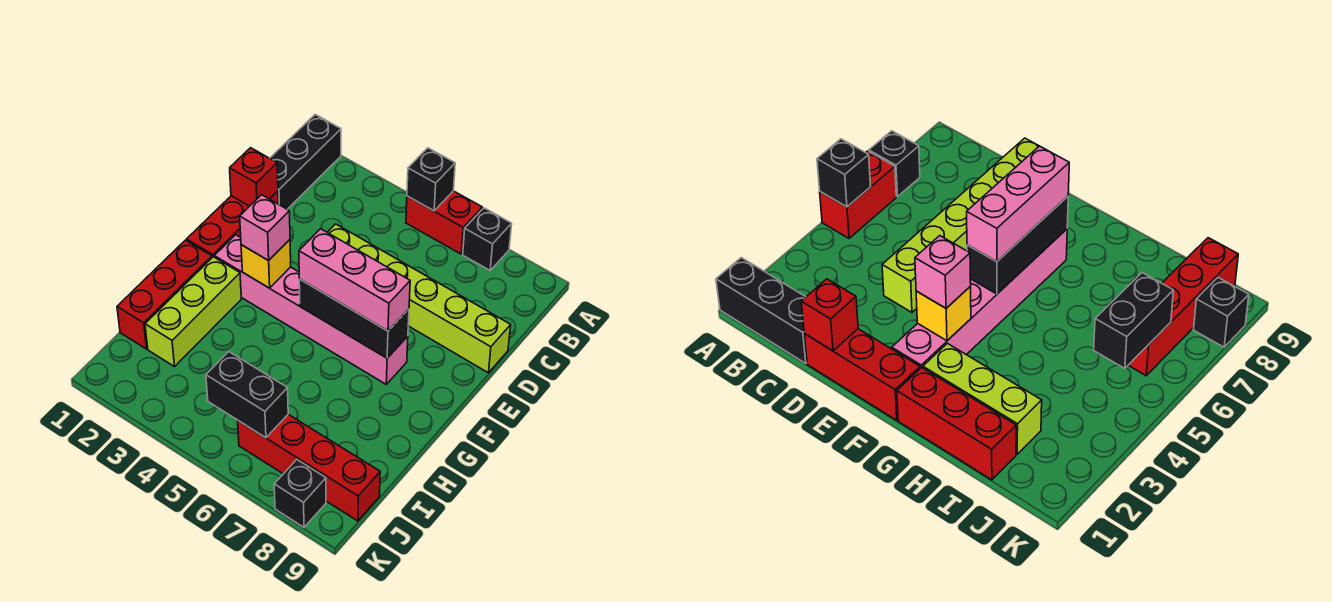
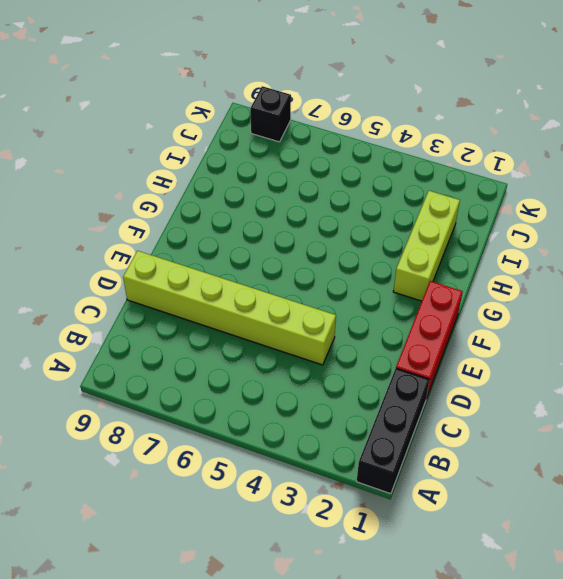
none -> red 1x2 brick [406,191,482,254]
none -> black 1x1 brick [463,208,512,270]
none -> pink 1x6 brick [214,235,408,384]

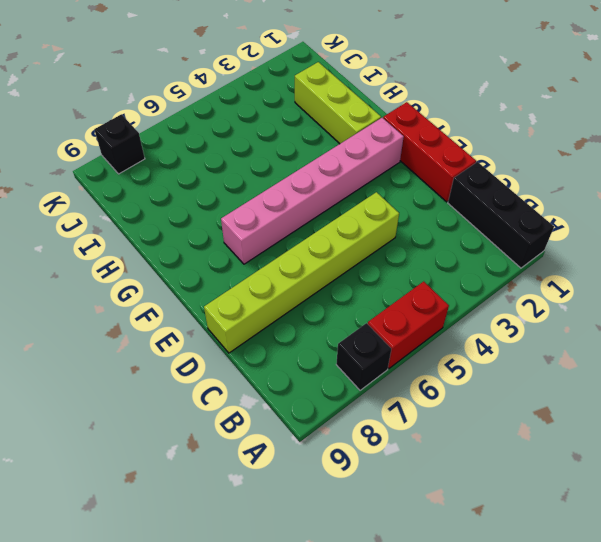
none -> red 1x3 brick [117,240,212,349]
none -> red 1x4 brick [238,415,380,521]
none -> black 1x1 brick [407,148,455,211]

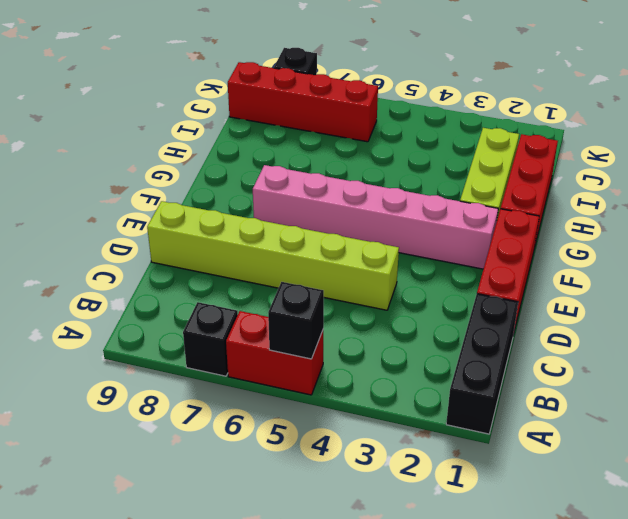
none -> red 1x1 brick [230,148,278,206]
none -> yellow 1x1 brick [241,240,291,288]
none -> black 1x3 brick [299,279,409,358]

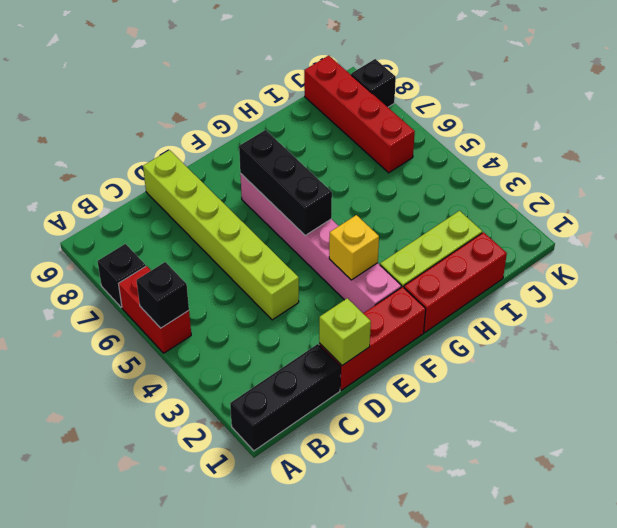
lime 1x1 brick [319,298,371,365] -> red 1x1 brick [230,148,278,206]
none -> black 1x2 brick [206,352,288,438]
none -> pink 1x1 brick [240,195,290,261]
none -> pink 1x3 brick [299,229,410,331]

